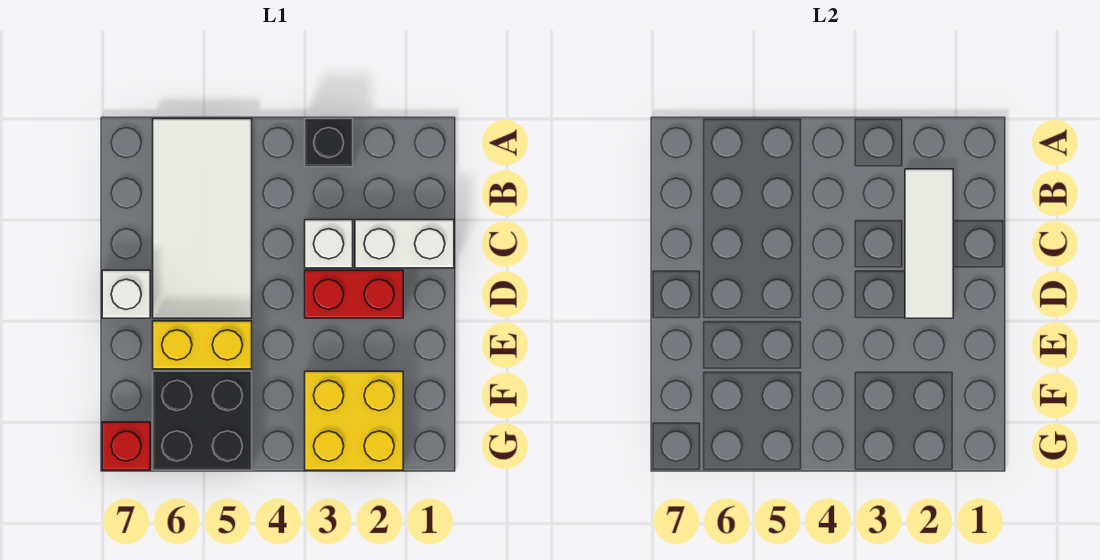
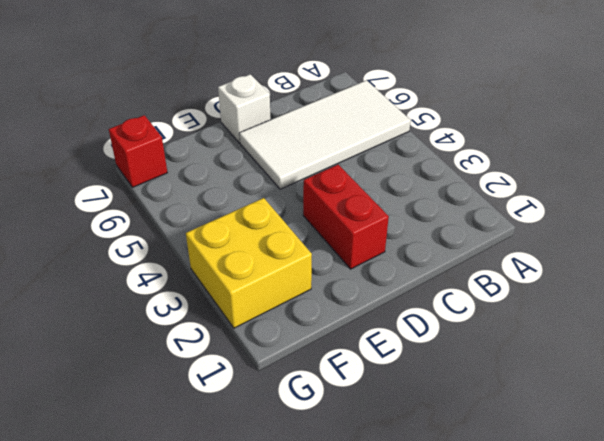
none -> black 1x1 brick [305,119,353,167]
none -> white 1x2 brick [355,220,454,268]

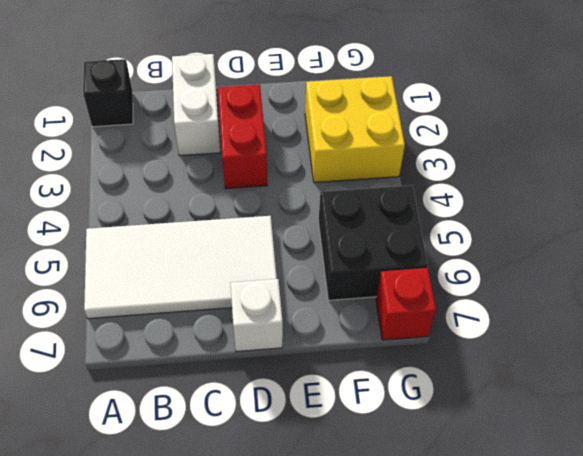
black 1x1 brick [83,59,133,127] -> black 1x1 brick moved to [305,119,353,167]
none -> white 1x1 brick [305,220,353,268]
none -> yellow 1x2 brick [153,321,252,369]

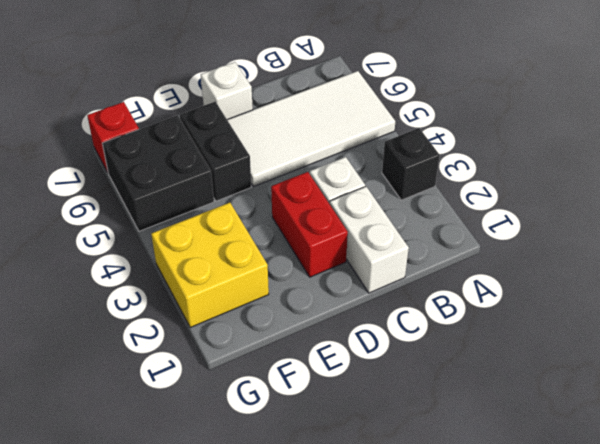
black 1x2 brick [180,102,251,201] -> yellow 1x2 brick [153,321,252,369]
none -> white 1x3 tile [905,169,953,318]

